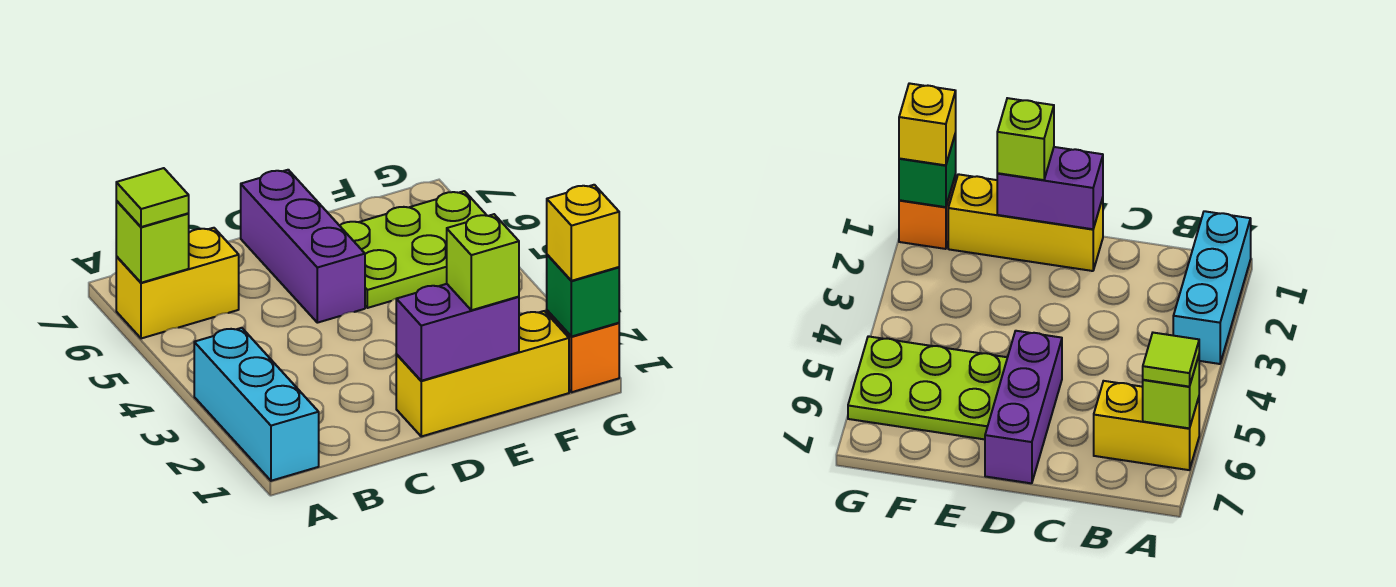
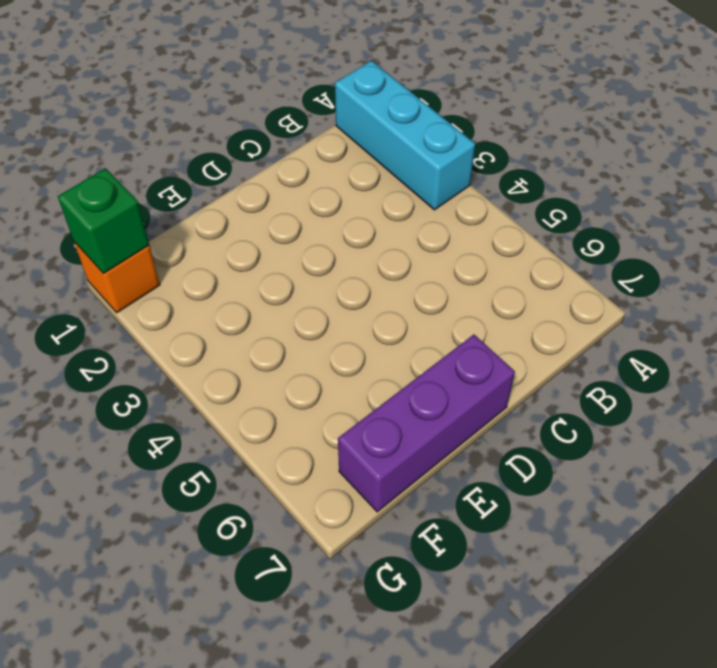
purple 1x3 brick [338,335,515,512] -> purple 1x3 brick turned to [241,170,365,323]
none -> yellow 1x2 brick [116,228,239,338]
none -> yellow 1x3 brick [396,311,569,436]
none -> lime 2x3 plate [339,191,487,308]

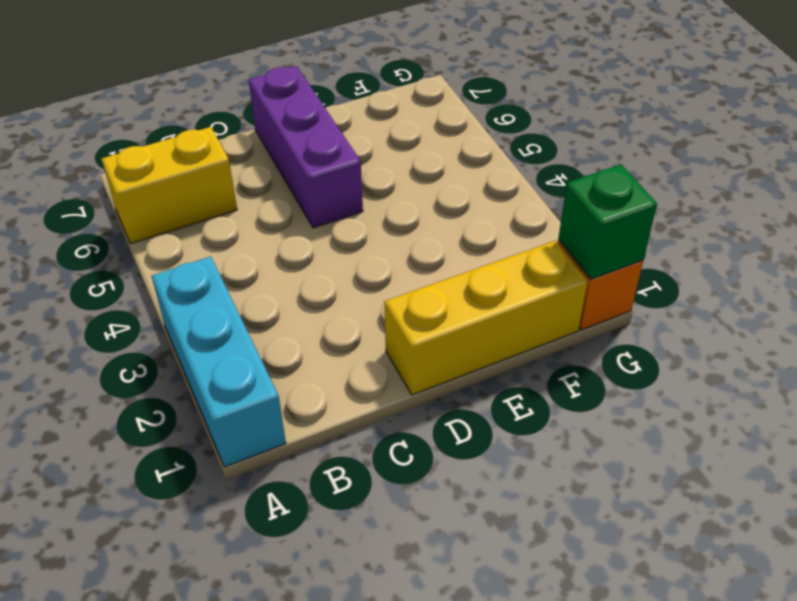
none -> lime 2x3 plate [339,191,487,308]
none -> lime 1x1 brick [116,201,189,283]
none -> purple 1x2 brick [396,284,519,381]

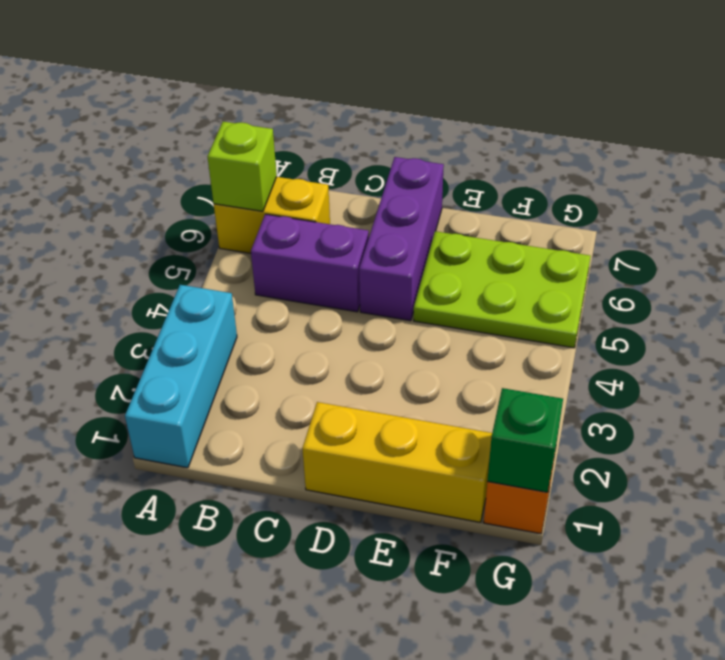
purple 1x2 brick [251,214,369,312] -> purple 1x2 brick moved to [396,284,519,381]
none -> lime 1x1 tile [116,168,189,227]
none -> lime 1x1 brick [447,214,519,310]
none -> yellow 1x1 brick [547,185,619,281]

